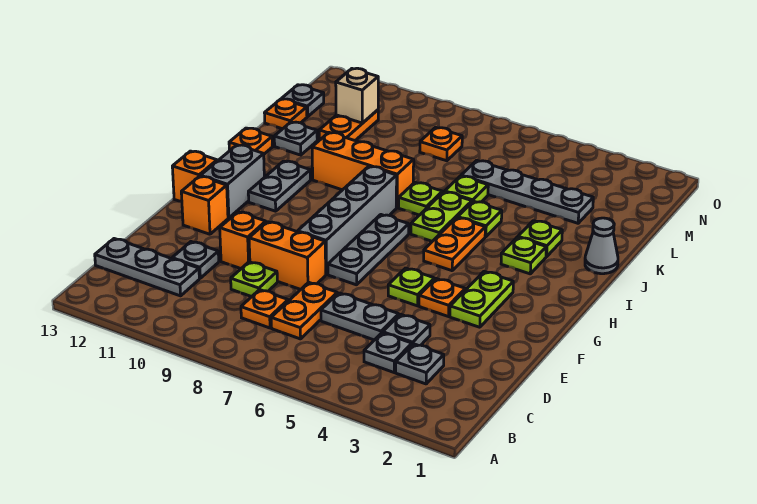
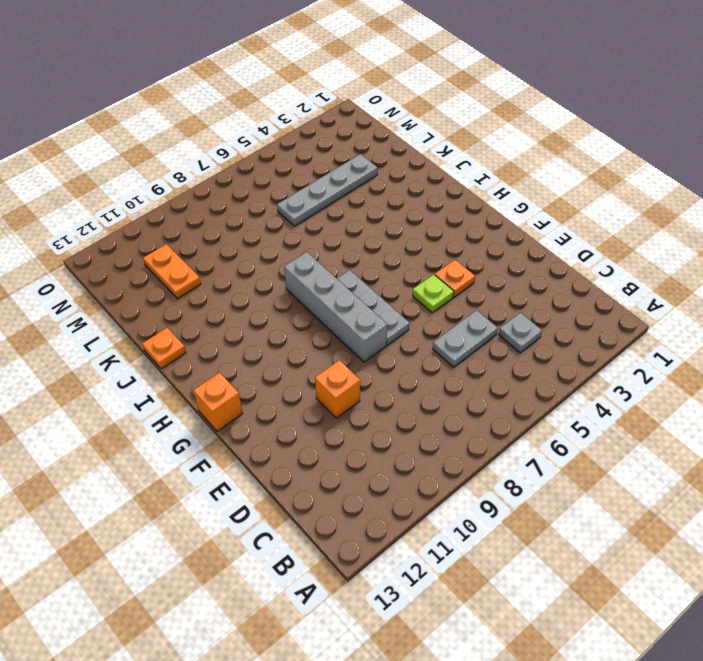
none -> grey 1x1 plate [396,344,444,384]
none -> orange 1x2 plate [271,282,337,339]
none -> orange 1x1 plate [241,290,288,328]
none -> grey 1x3 plate [95,239,199,296]

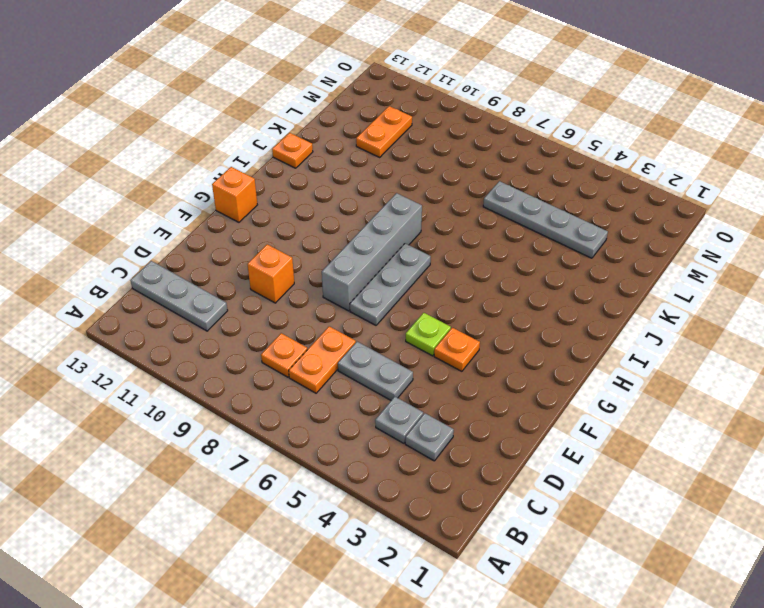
none -> grey 1x1 plate [383,314,430,345]
none -> lime 1x1 plate [231,262,277,297]
none -> grey 1x1 plate [172,242,219,278]
none -> orange 1x2 brick [249,222,326,290]

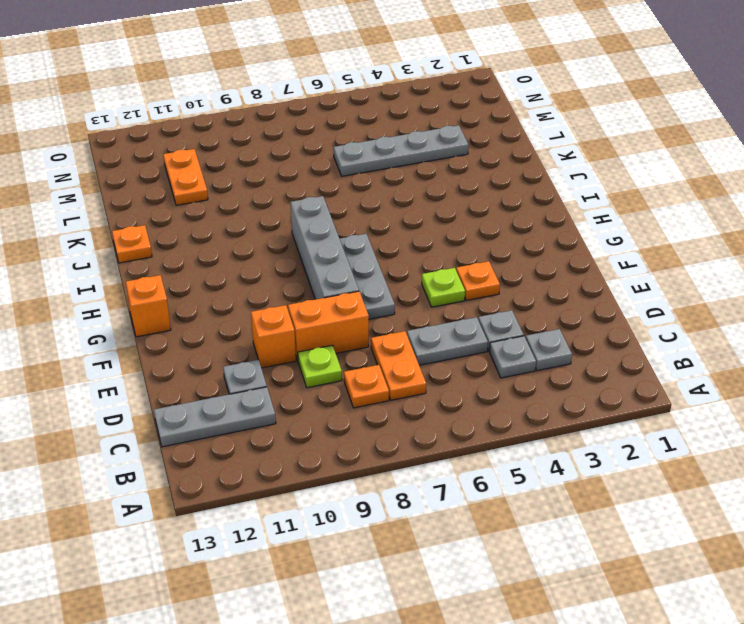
none -> lime 1x2 plate [450,272,513,327]
none -> orange 1x1 brick [181,176,228,234]
none -> grey 1x2 brick [201,145,264,218]
none -> orange 1x2 plate [424,218,485,271]

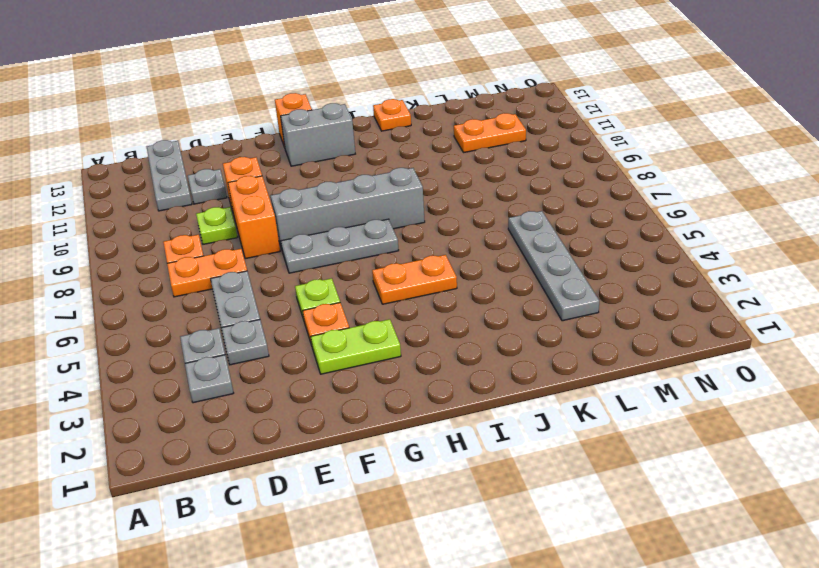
none -> orange 1x1 brick [181,176,228,234]
none -> grey 1x2 plate [248,161,311,211]
none -> lime 1x1 plate [501,237,546,274]
none -> lime 1x2 plate [411,192,472,241]

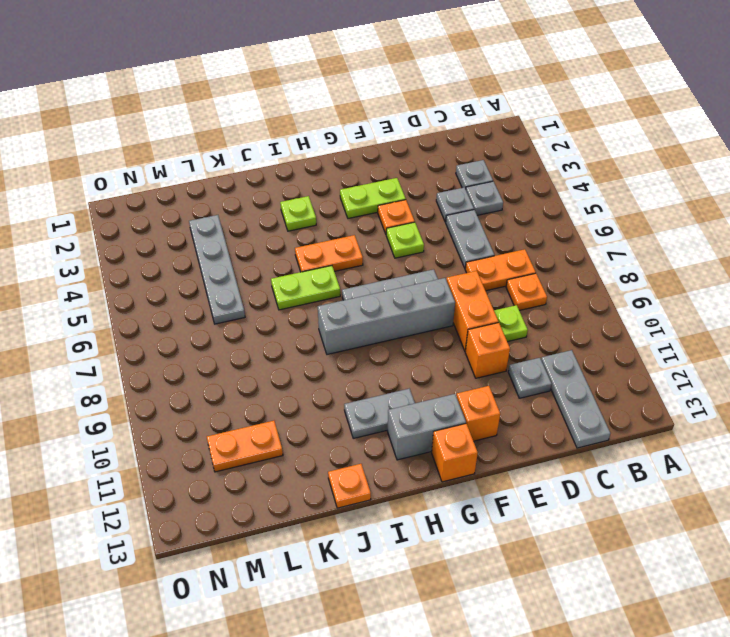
none -> grey 1x1 cone [585,218,618,274]
none -> lime 1x1 plate [518,221,562,257]
none -> lime 1x1 plate [458,201,502,237]
none -> lime 1x1 plate [399,183,442,215]

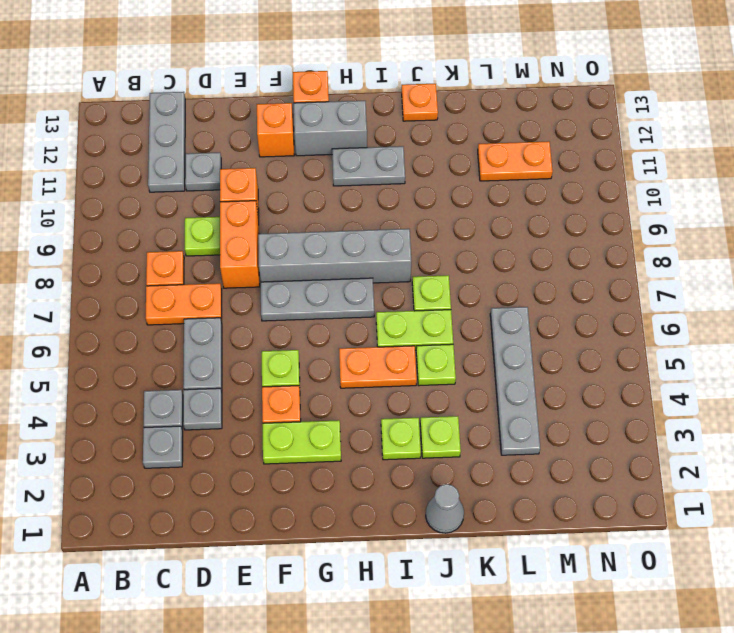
none -> orange 1x3 brick [312,133,414,208]
none -> lime 1x1 plate [445,176,488,202]
none -> grey 1x1 plate [274,122,317,155]
none -> orange 1x1 plate [265,99,307,129]

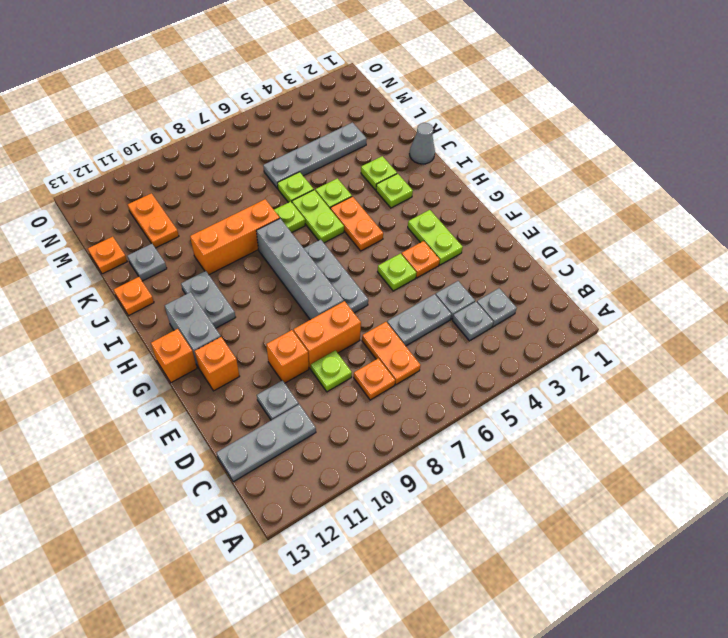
none -> orange 1x1 plate [420,128,462,161]
none -> grey 1x1 plate [282,85,324,117]
none -> tan 1x1 brick [336,68,378,123]

